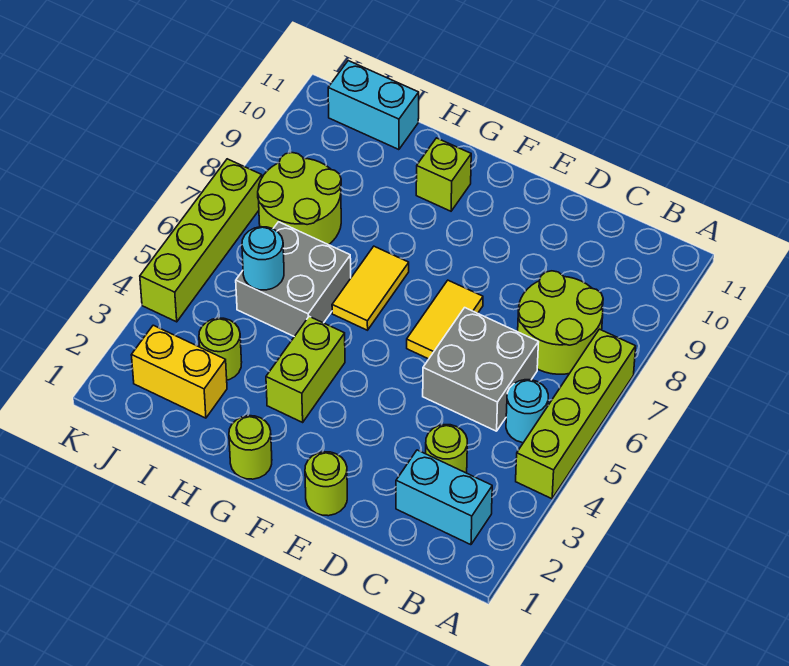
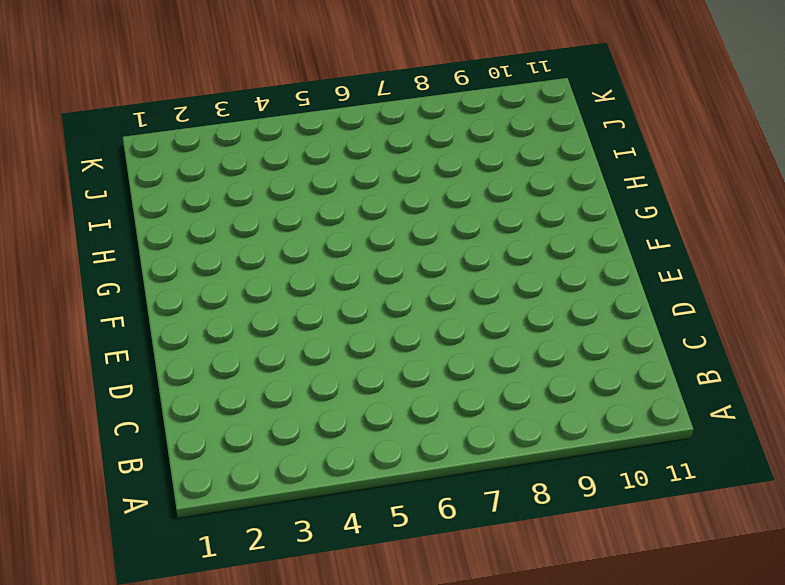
none -> lime 1x4 brick [516,329,636,499]
none -> cyan 1x2 brick [396,450,492,545]
none -> cyan 1x1 round brick [506,380,548,443]

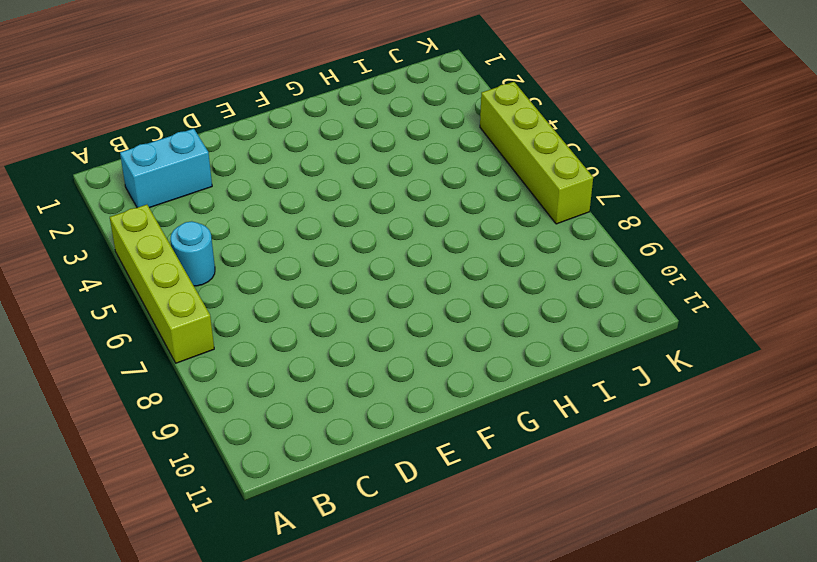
none -> lime 2x2 round brick [518,271,603,374]
none -> lime 1x1 round brick [426,425,467,473]
none -> grey 2x2 brick [423,308,539,431]

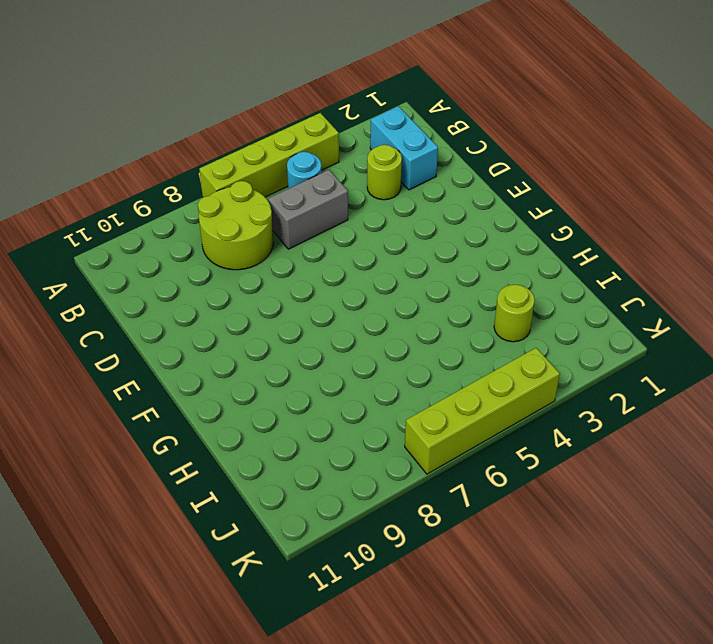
grey 1x2 brick [268,170,348,249] -> grey 2x2 brick [423,308,539,431]
none -> lime 1x1 round brick [305,452,347,516]
none -> yellow 1x2 tile [407,280,483,359]
none -> lime 1x1 round brick [229,416,272,479]

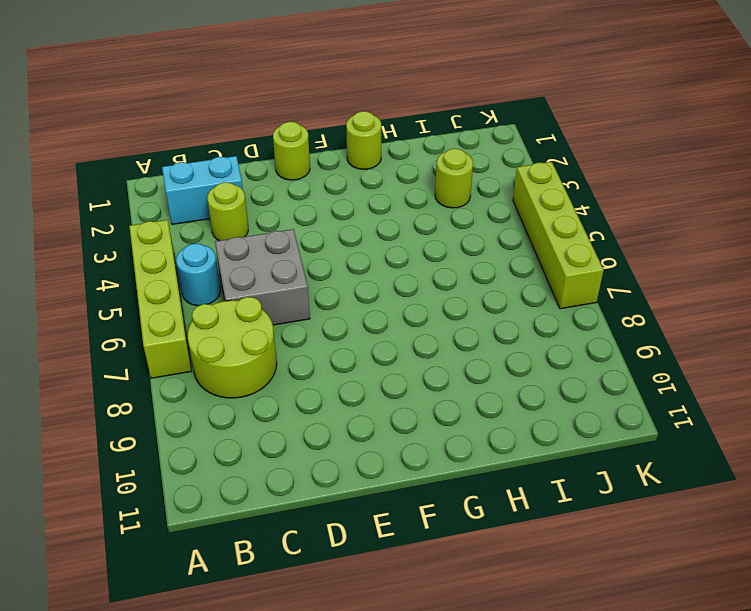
none -> yellow 1x2 tile [407,280,483,359]
none -> lime 1x2 brick [266,316,345,422]
none -> yellow 1x2 tile [332,246,409,330]

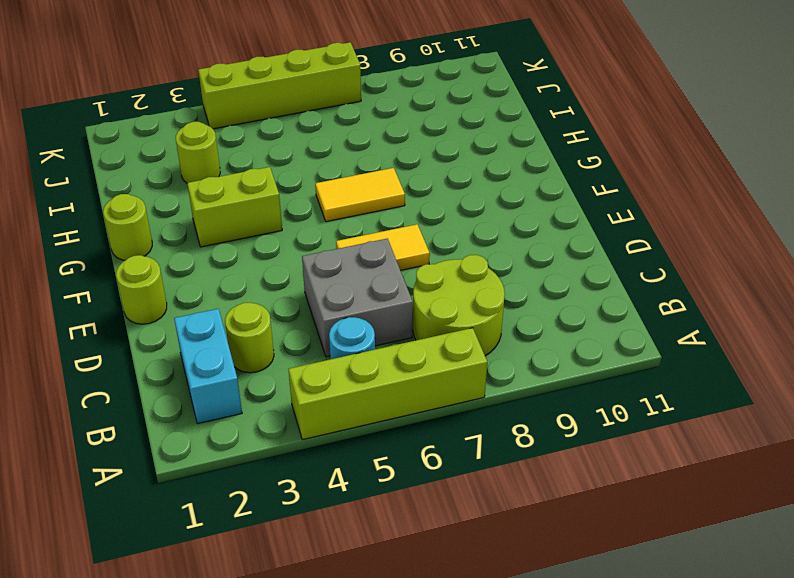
none -> lime 1x1 brick [416,138,471,211]
none -> grey 2x2 brick [236,222,351,337]
none -> yellow 1x2 brick [131,325,227,418]

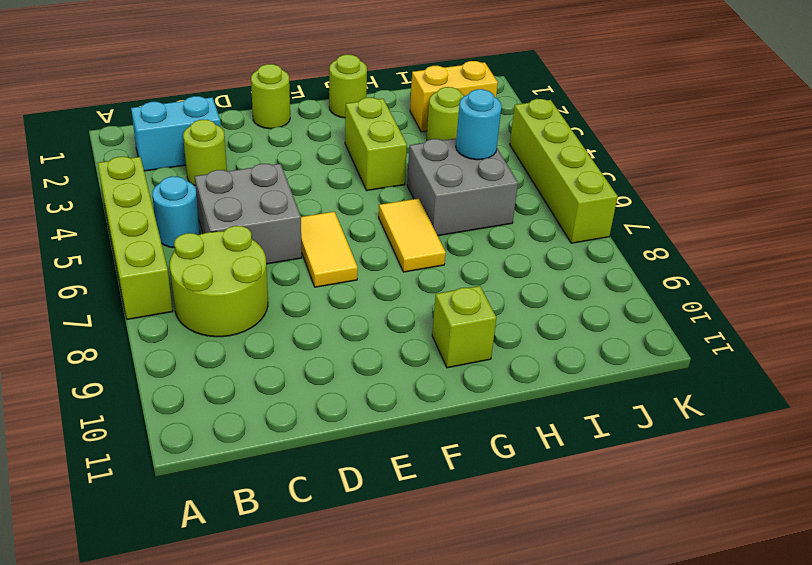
none -> lime 2x2 round brick [258,153,341,245]
none -> cyan 1x2 brick [328,61,419,150]

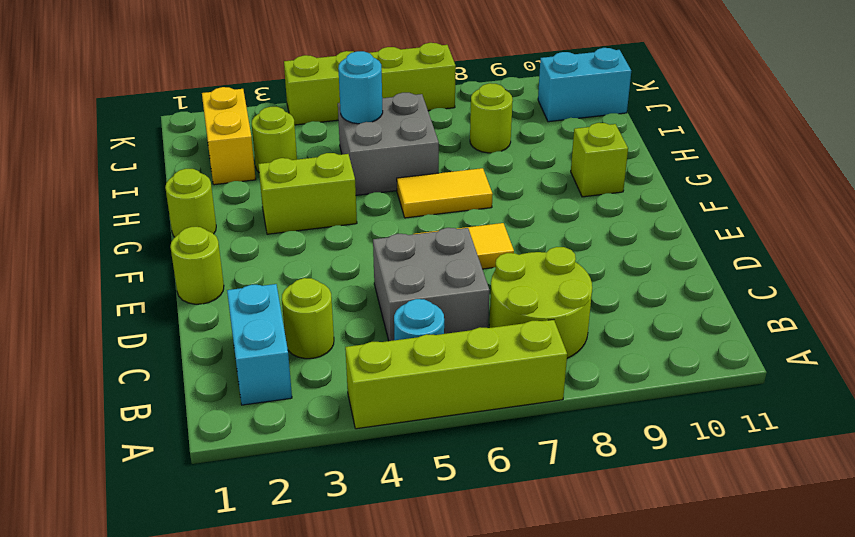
lime 1x1 round brick [470,83,513,153] -> lime 2x2 round brick [258,153,341,245]
cyan 1x2 brick [538,48,631,122] -> cyan 1x2 brick turned to [328,61,419,150]

